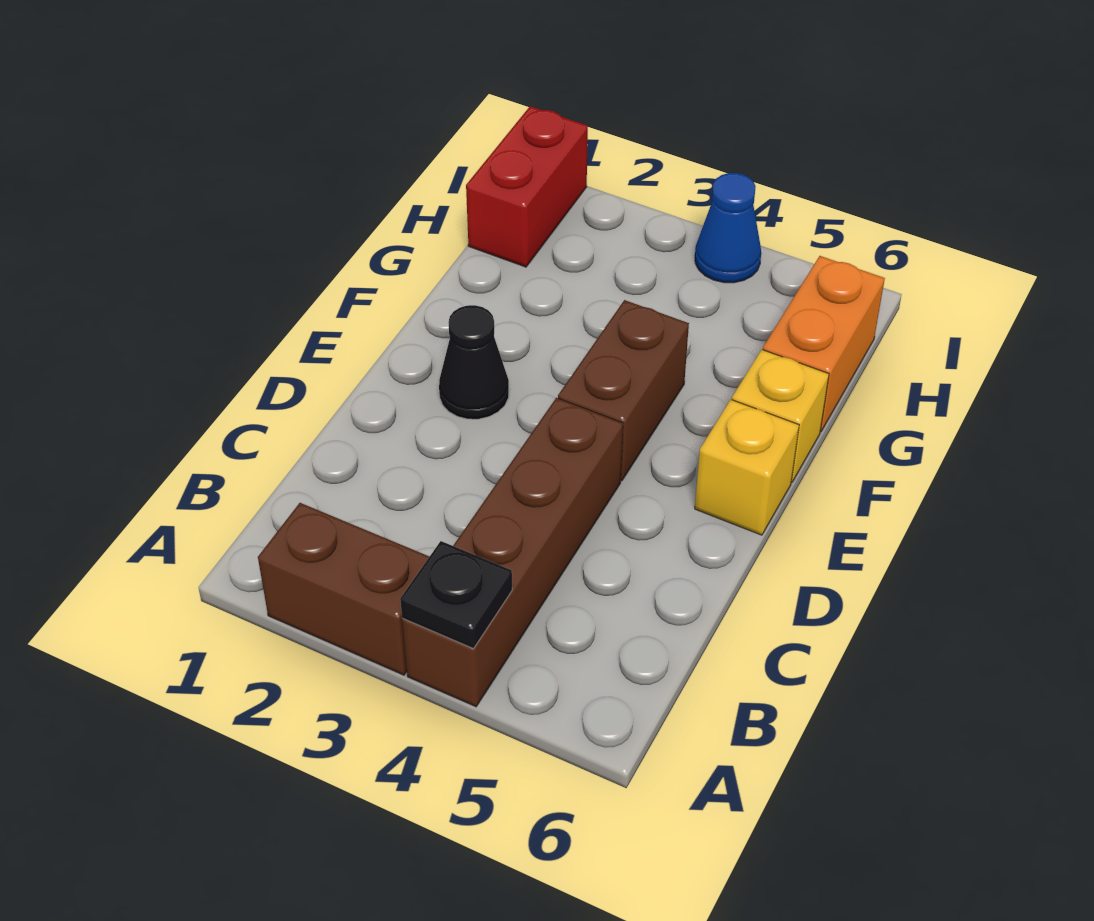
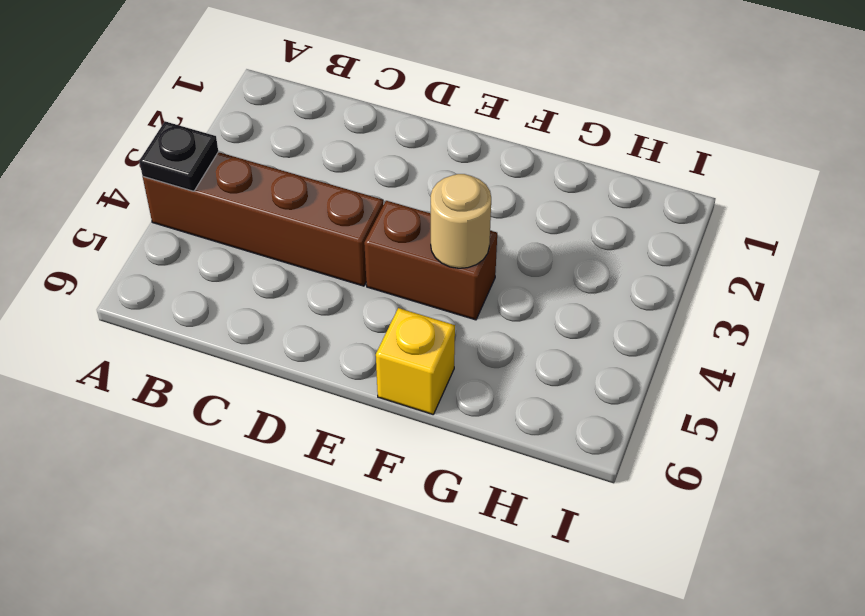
tan 1x1 round brick [431,174,491,268] -> none
none -> brown 1x2 brick [258,503,430,675]
none -> black 1x1 cone [439,305,509,419]

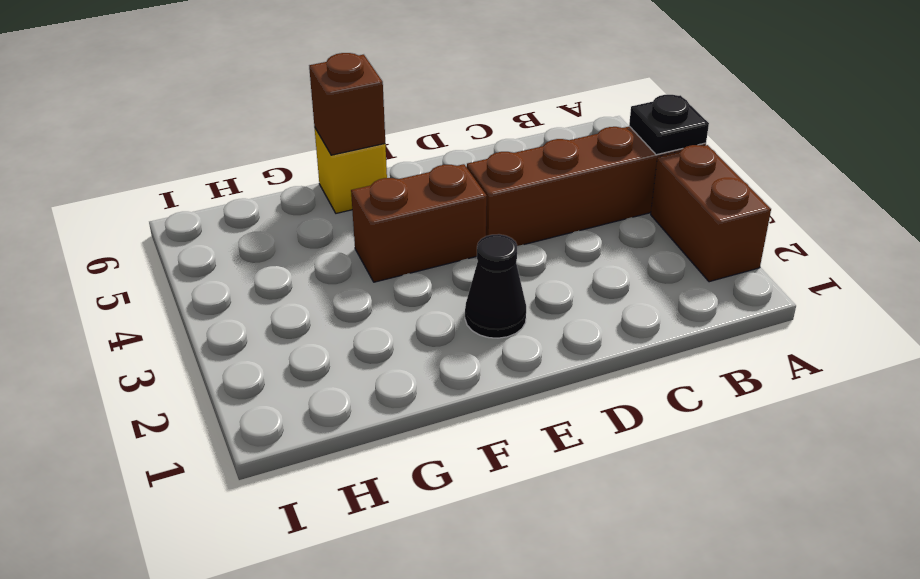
brown 1x1 brick [309,53,385,155] -> none
none -> yellow 1x1 brick [695,400,799,535]
none -> orange 1x2 brick [763,256,885,432]

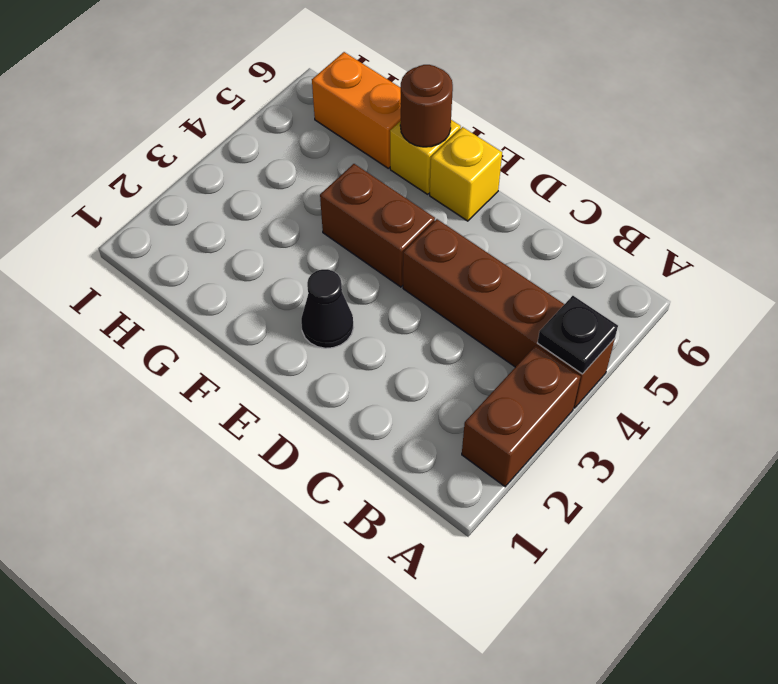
brown 1x1 round brick [400,65,453,147] -> none
none -> red 1x2 brick [466,106,588,267]
none -> blue 1x1 cone [695,173,761,283]

